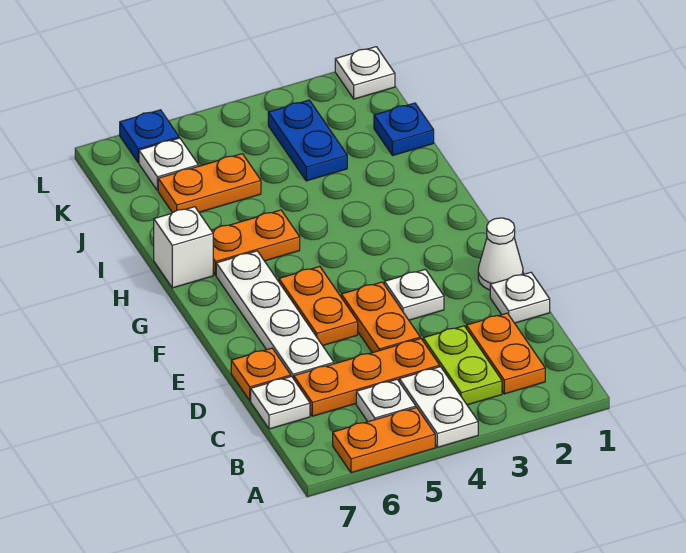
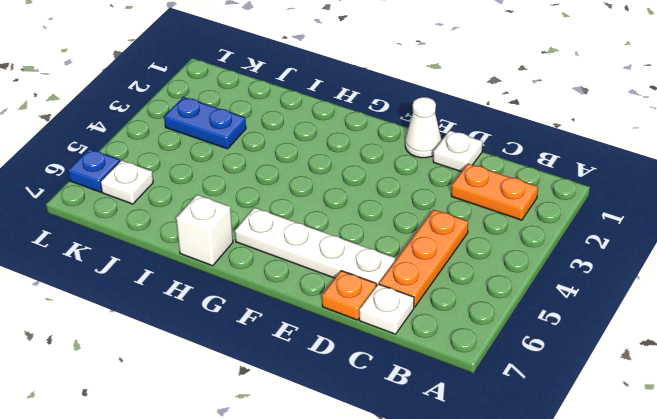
none -> white 1x2 plate [399,367,478,447]
none -> orange 1x2 plate [333,408,435,473]
none -> lime 1x2 plate [423,326,502,405]

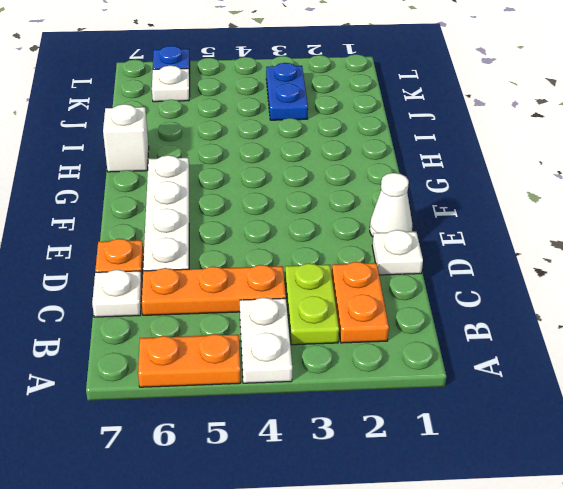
none -> white 1x1 plate [356,379,416,422]
none -> orange 1x2 plate [341,282,420,353]
none -> white 1x1 plate [385,269,444,320]

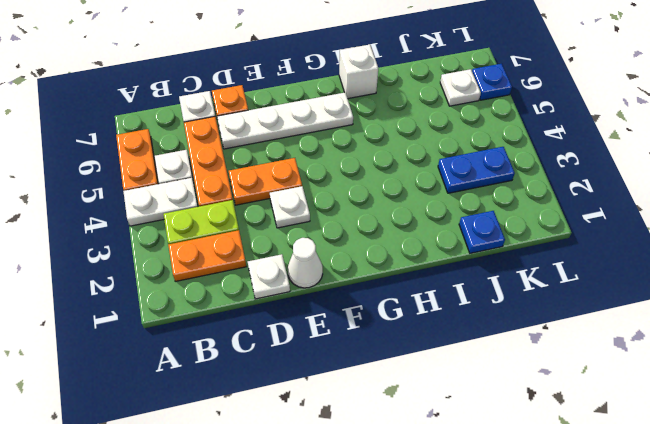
none -> orange 1x2 plate [279,266,358,346]
none -> orange 1x2 plate [211,210,300,275]
none -> orange 1x2 plate [158,154,261,213]

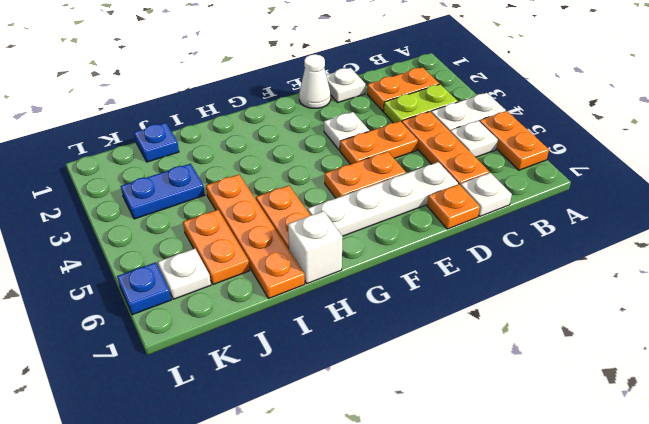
orange 1x4 plate [206,174,305,299] -> none
none -> white 1x1 plate [335,47,395,99]

